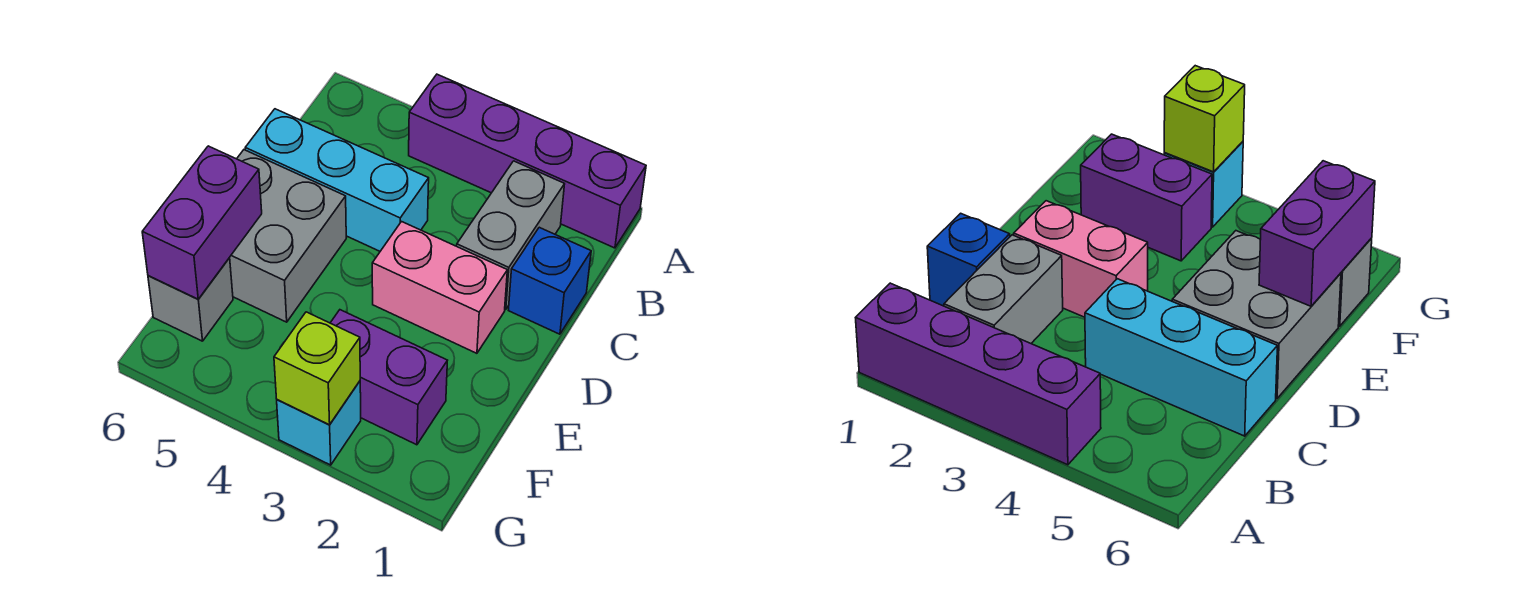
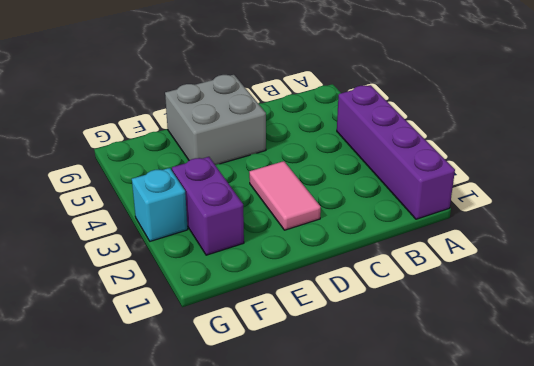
pink 1x2 tile [249,161,321,230] -> pink 1x2 brick [372,222,507,353]
none -> grey 1x2 brick [457,161,565,309]
none -> blue 1x1 brick [508,227,591,334]

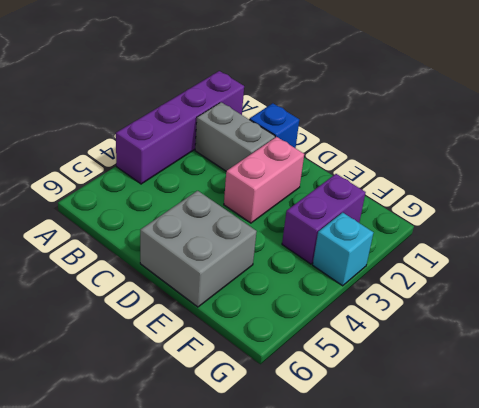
none -> cyan 1x3 brick [245,109,429,251]
none -> grey 1x1 brick [148,258,233,341]

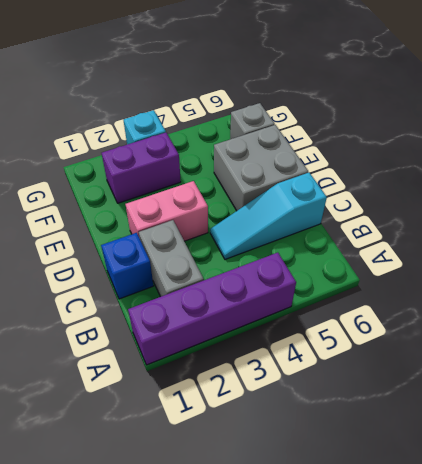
cyan 1x3 slope [210,172,327,259] -> cyan 1x3 brick [245,109,429,251]
none -> purple 1x2 brick [142,146,262,299]
none -> lime 1x1 brick [274,312,360,425]

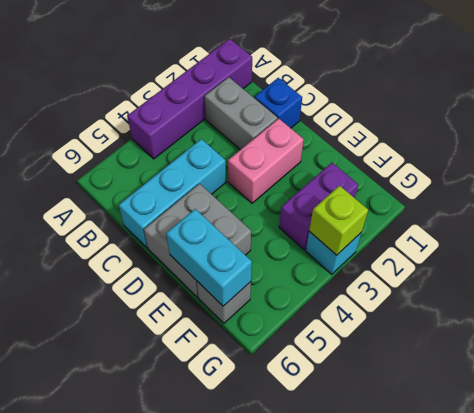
cyan 1x2 brick [166,209,252,306] -> purple 1x2 brick [142,146,262,299]

